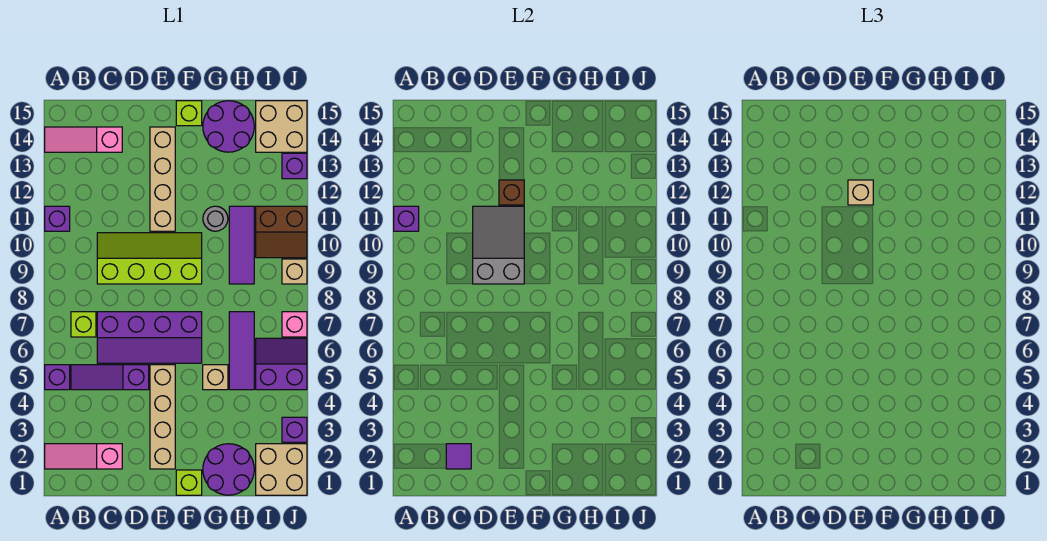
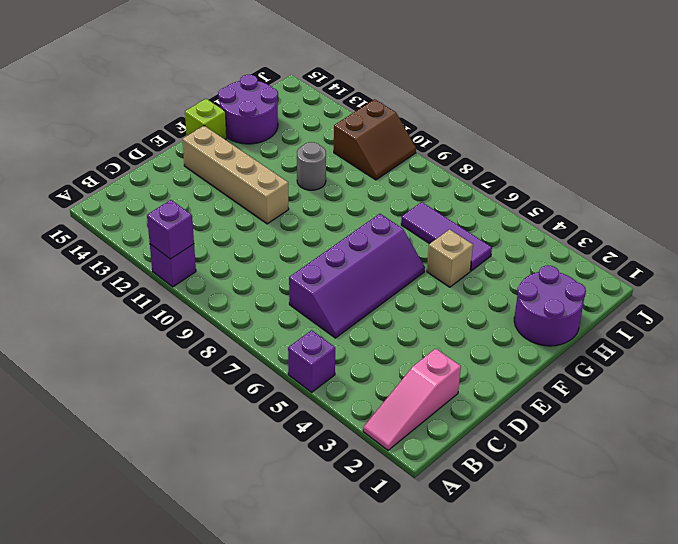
none -> pink 1x3 slope [45,127,122,152]
none -> purple 1x3 slope [71,365,149,390]
none -> lime 1x1 brick [71,312,96,337]
none -> lime 2x4 slope [97,233,202,284]

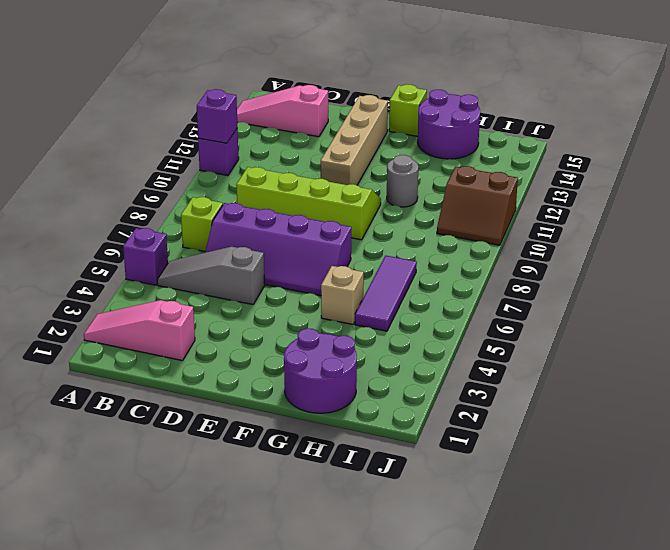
grey 1x3 slope [157,247,265,305] -> purple 1x3 slope [71,365,149,390]
none -> tan 1x4 brick [150,365,175,469]
none -> lime 1x1 brick [176,470,202,495]
none -> purple 1x3 tile [229,206,254,284]
none -> tan 2x2 brick [256,444,307,495]

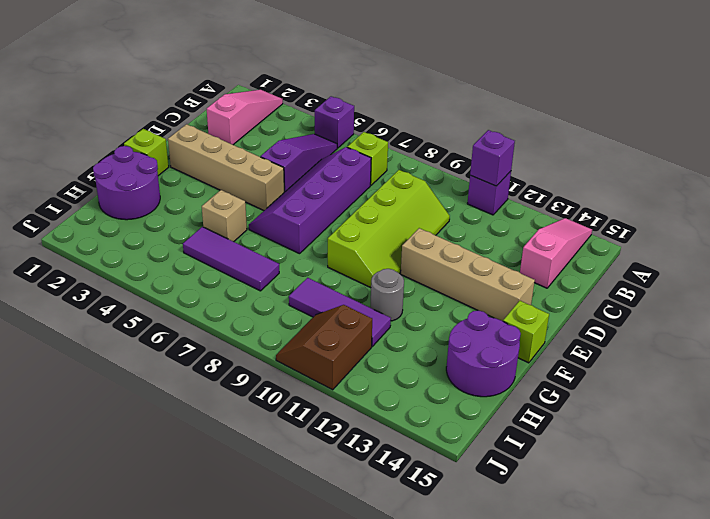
none -> tan 2x2 brick [256,444,307,495]
none -> purple 2x2 slope [256,338,307,390]
none -> tan 2x2 brick [256,101,307,152]
none -> purple 1x1 brick [282,417,307,442]

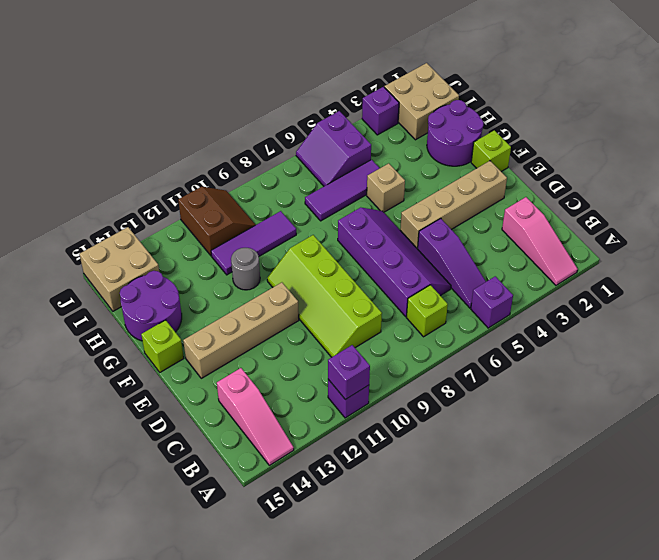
none -> pink 1x1 brick [282,312,307,337]
none -> tan 1x1 brick [282,259,307,284]
none -> purple 1x1 brick [282,153,307,179]
none -> purple 1x1 tile [446,444,471,469]

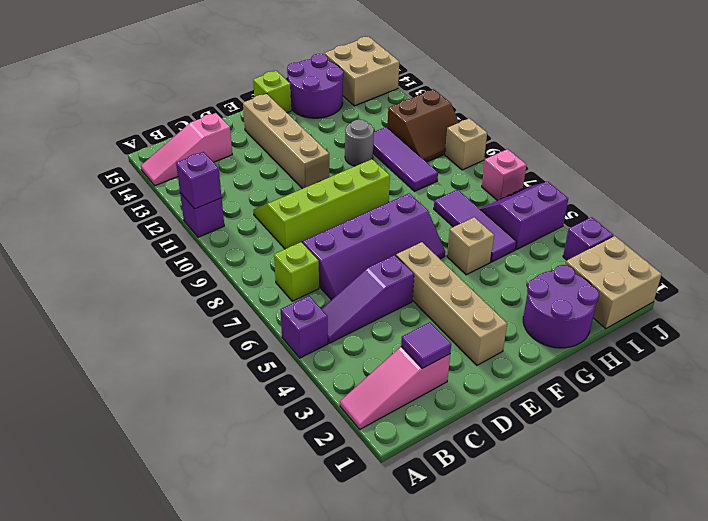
none -> lime 1x1 brick [176,470,202,495]
none -> purple 1x1 brick [282,153,307,179]
none -> grey 2x3 slope [473,206,524,284]
none -> brown 1x1 brick [499,180,524,205]

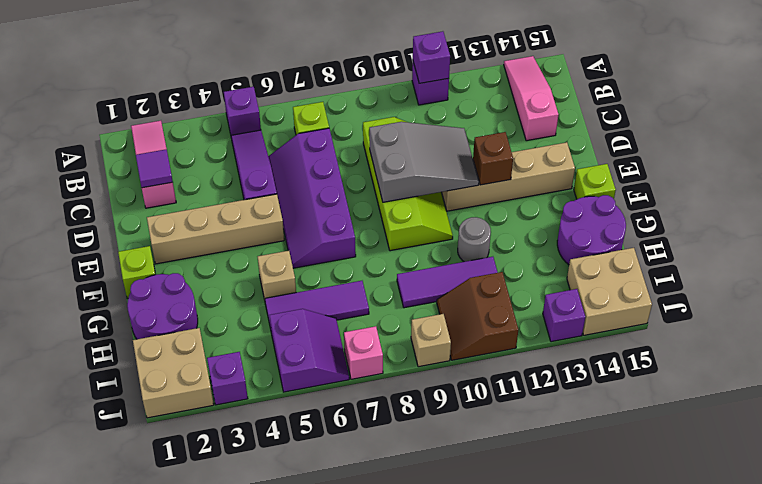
none -> tan 1x1 brick [848,180,873,205]

